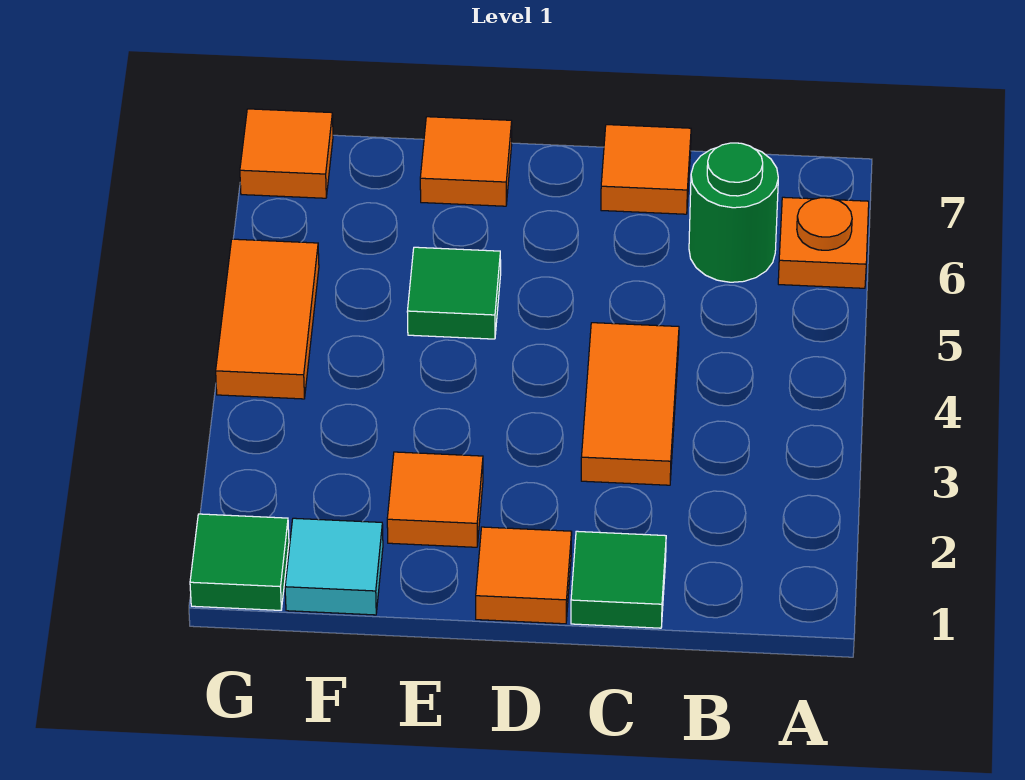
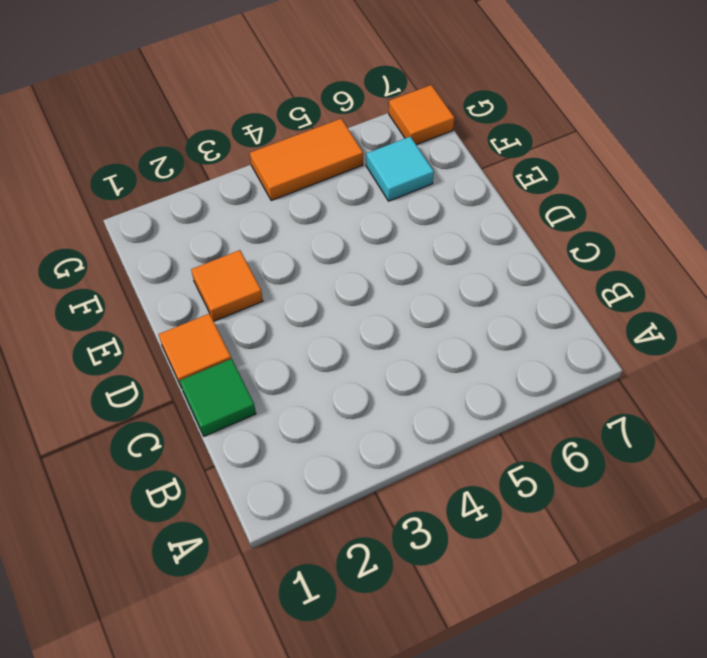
cyan 1x1 tile [366,137,434,201] -> cyan 1x1 tile moved to [285,518,383,615]
none -> orange 1x1 plate [778,197,869,288]
none -> green 1x1 round brick [689,143,778,282]
none -> orange 1x2 tile [581,323,679,485]

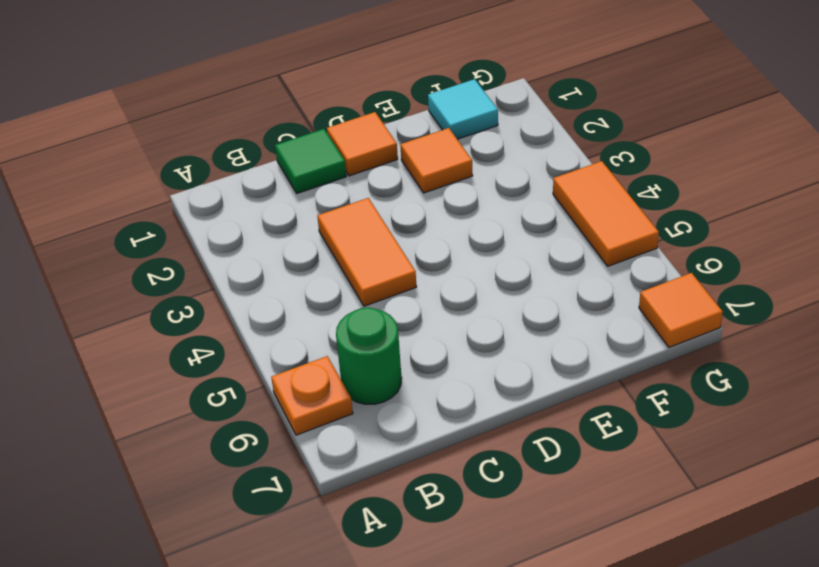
none -> orange 1x1 tile [601,125,691,214]
none -> green 1x1 tile [407,247,501,339]
none -> orange 1x1 tile [420,117,512,206]

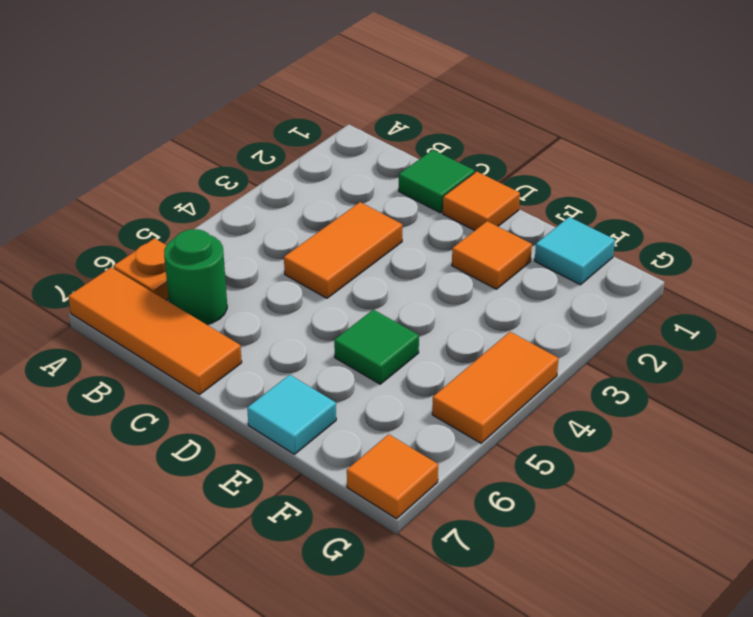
orange 1x3 tile [68,267,242,395] -> orange 1x1 tile [601,125,691,214]
cyan 1x1 tile [247,375,336,454] -> orange 1x1 tile [420,117,512,206]
none -> green 1x1 tile [190,514,289,610]

